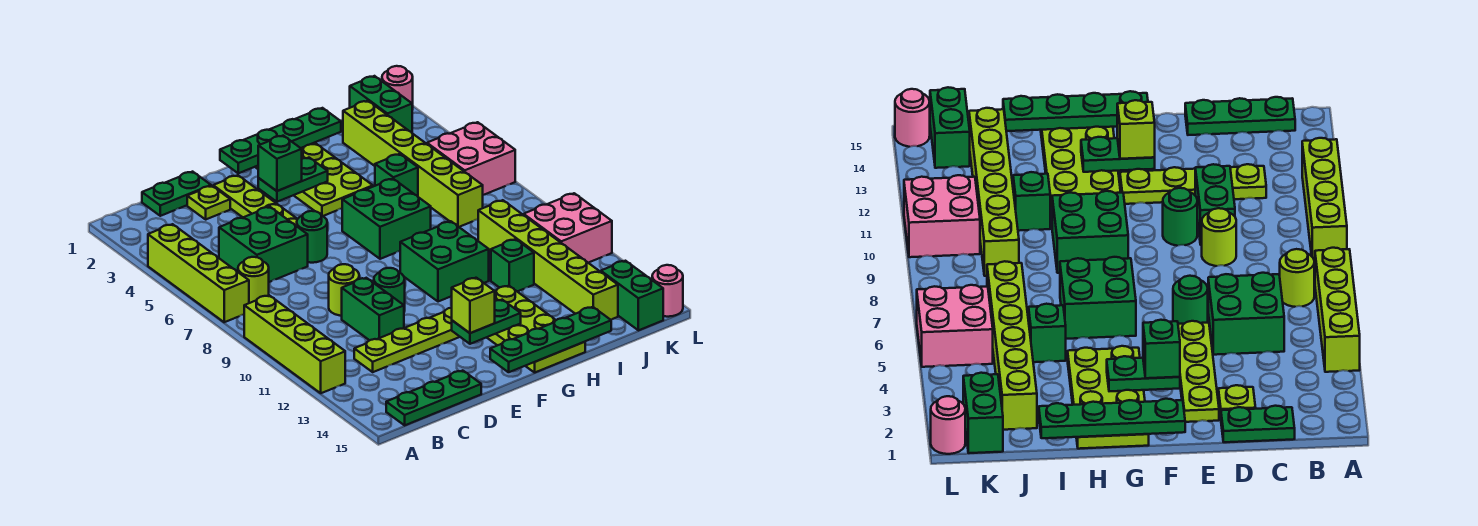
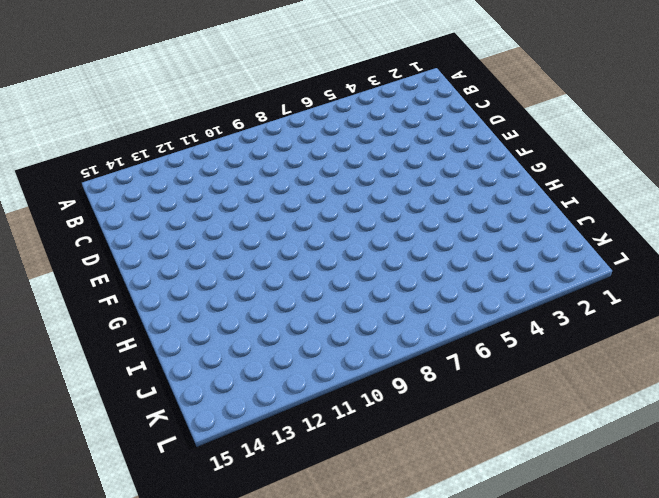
none -> lime 1x4 brick [148,224,249,322]
none -> lime 1x4 brick [244,295,345,393]
none -> lime 1x1 round brick [238,257,269,303]
none -> green 1x3 plate [386,371,481,425]

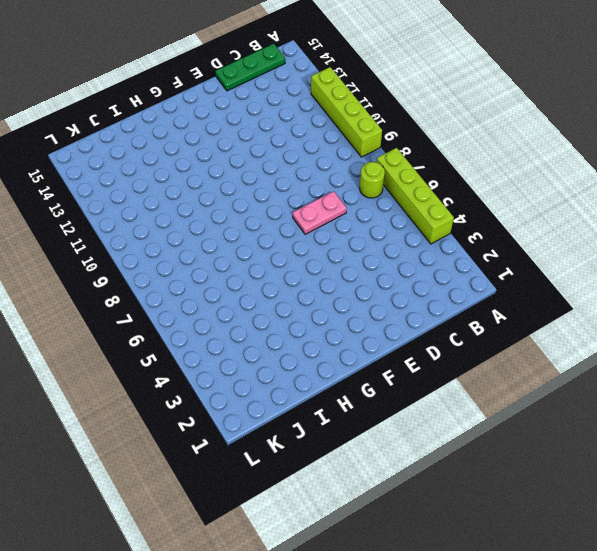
pink 1x2 plate [293,191,347,234] -> none
none -> green 1x2 plate [142,172,211,216]
none -> green 2x2 brick [219,207,308,282]
none -> lime 1x4 plate [354,308,460,372]
none -> lime 1x1 plate [187,186,230,219]

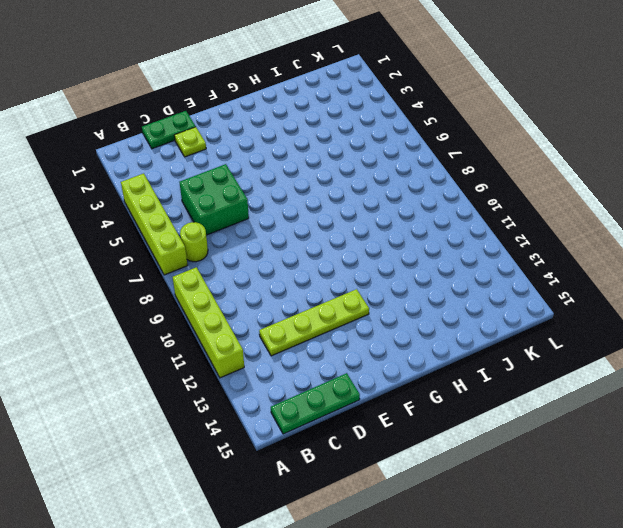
none -> lime 1x1 round brick [329,264,359,316]
none -> green 1x2 brick [342,278,404,340]
none -> lime 1x4 plate [213,175,297,226]
none -> green 1x1 round brick [297,211,327,263]

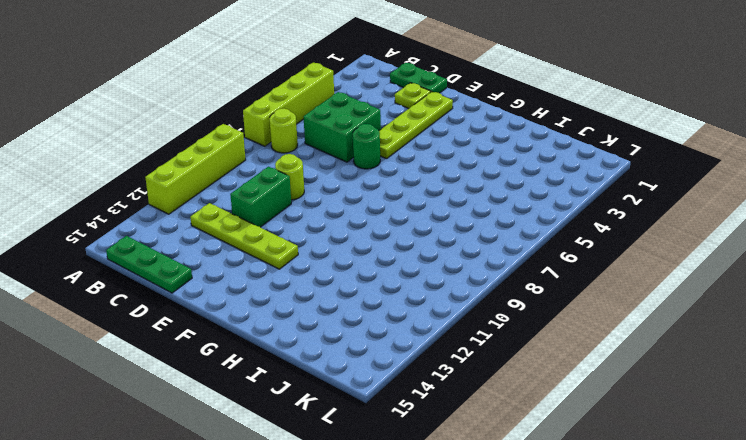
none -> green 1x1 round brick [374,268,405,311]
none -> lime 2x4 plate [256,143,373,216]
none -> green 2x2 brick [342,179,431,259]
none -> green 2x2 brick [400,221,489,302]

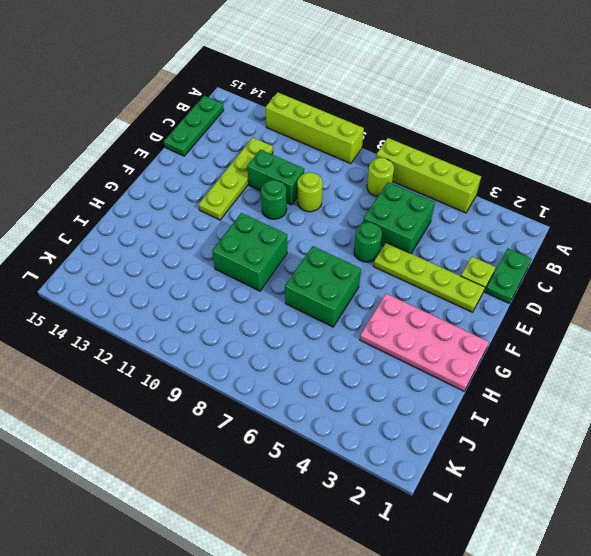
pink 2x4 plate [360,294,489,391] -> lime 2x4 plate [256,143,373,216]
none -> lime 2x4 plate [487,286,585,373]
none -> green 1x1 brick [375,154,418,196]
none -> green 1x1 brick [491,239,534,292]
none -> lime 1x6 brick [343,101,483,227]

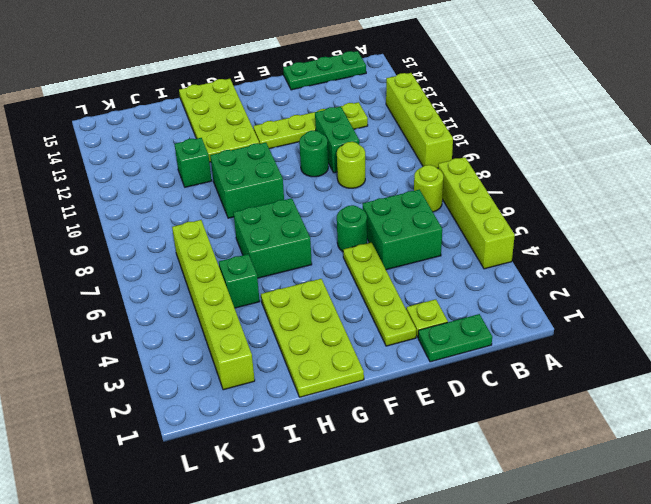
none -> lime 1x6 brick [478,200,618,320]
none -> green 1x2 brick [350,76,412,132]
none -> pink 2x2 brick [427,122,515,195]
none -> pink 2x2 brick [524,193,612,263]

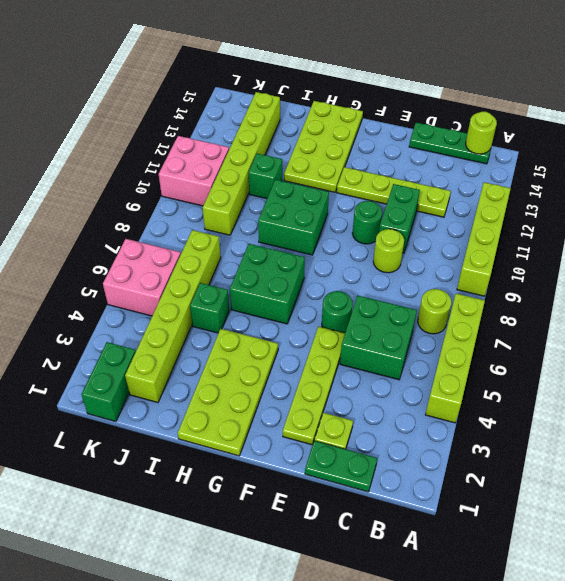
lime 1x1 round brick [466,112,497,154] -> none
none -> green 1x2 brick [601,261,663,330]
none -> pink 1x1 round brick [382,66,413,110]
none -> pink 1x1 round brick [652,265,683,317]
none -> green 1x4 plate [220,108,341,173]

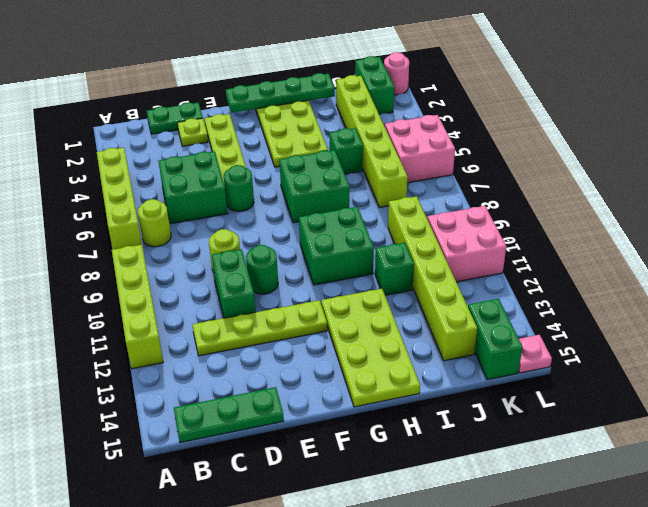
pink 1x1 plate [519,335,552,373] -> pink 1x1 round brick [652,265,683,317]
none -> green 1x2 plate [258,158,328,202]
none -> green 1x2 plate [452,300,521,344]
none -> green 1x4 plate [490,307,611,372]
none -> green 1x1 brick [258,136,302,191]

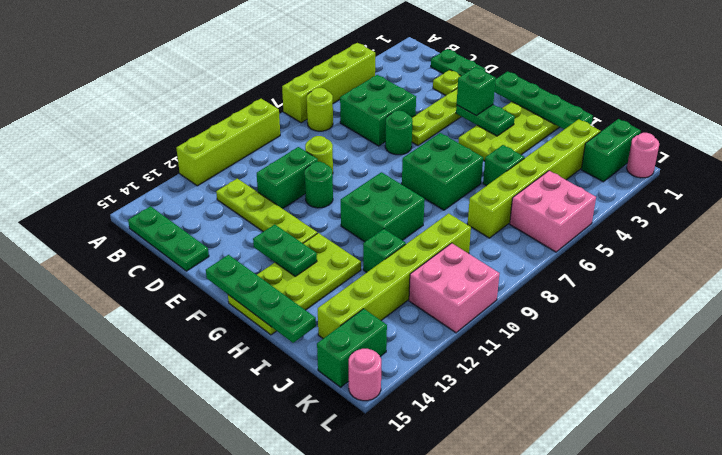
none -> lime 1x1 brick [452,278,495,333]

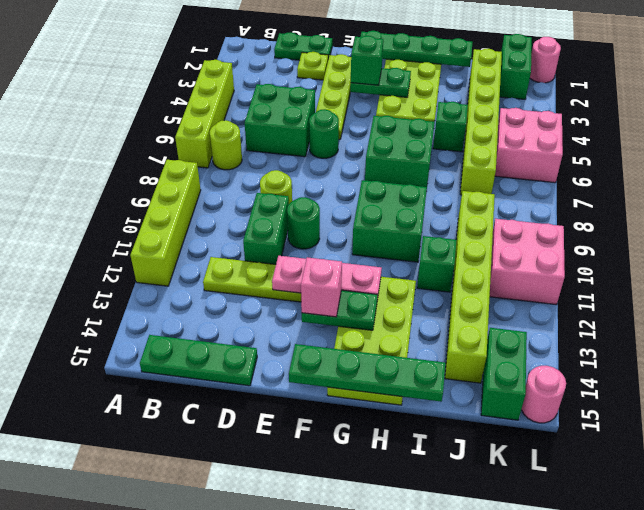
pink 1x3 plate [272,256,382,300] -> none
pink 1x1 brick [301,257,342,317] -> lime 1x1 brick [452,278,495,333]

